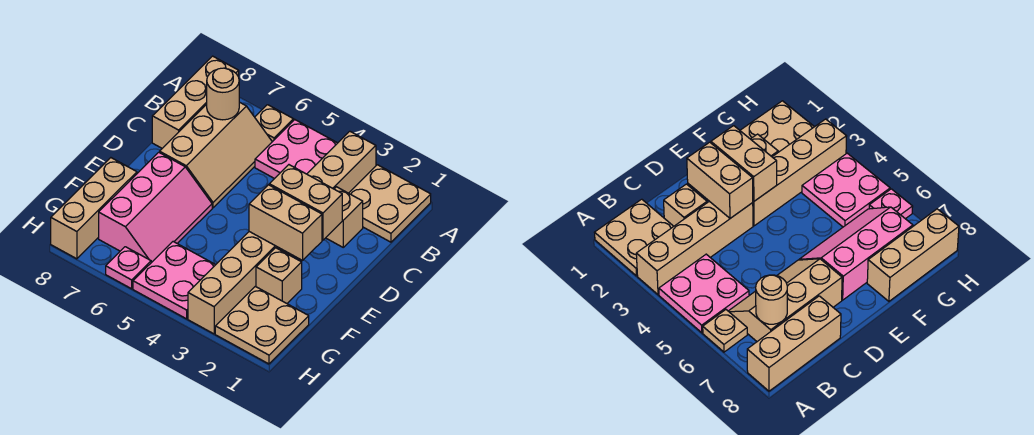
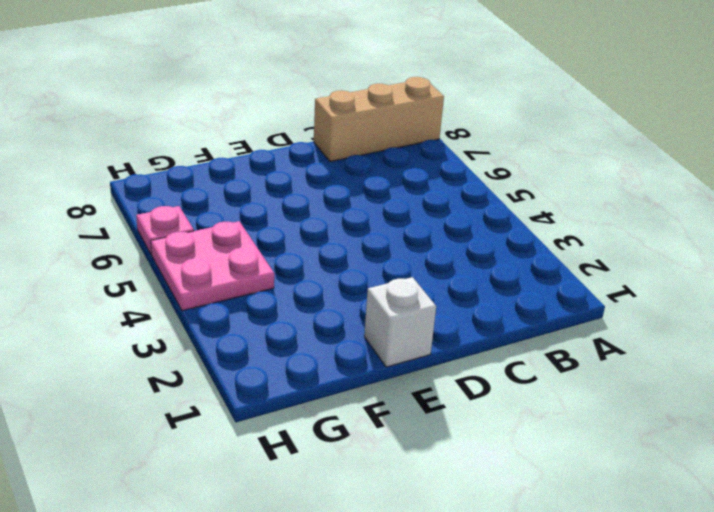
white 1x1 brick [364,277,436,367] -> none
none -> tan 2x2 plate [349,165,431,242]
none -> tan 1x4 brick [307,131,376,193]
none -> pink 2x2 plate [255,120,337,179]

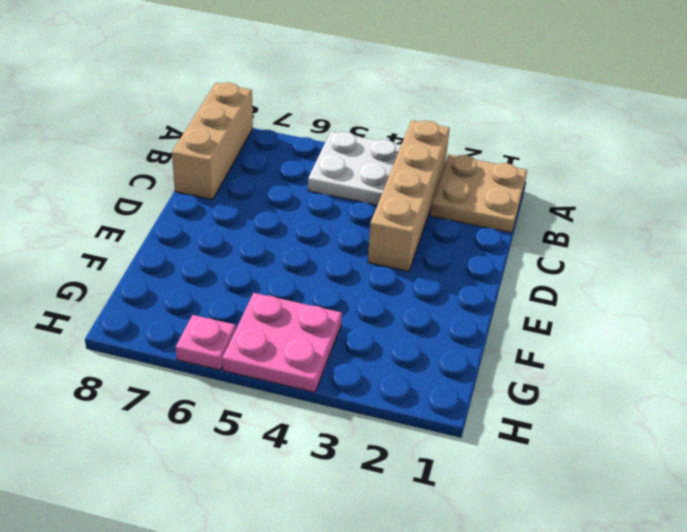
white 2x2 plate [308,131,401,205] -> pink 2x2 plate [255,120,337,179]
none -> tan 1x1 plate [255,105,294,142]
none -> tan 2x3 slope [160,102,272,208]
none -> tan 1x1 brick [326,187,363,247]

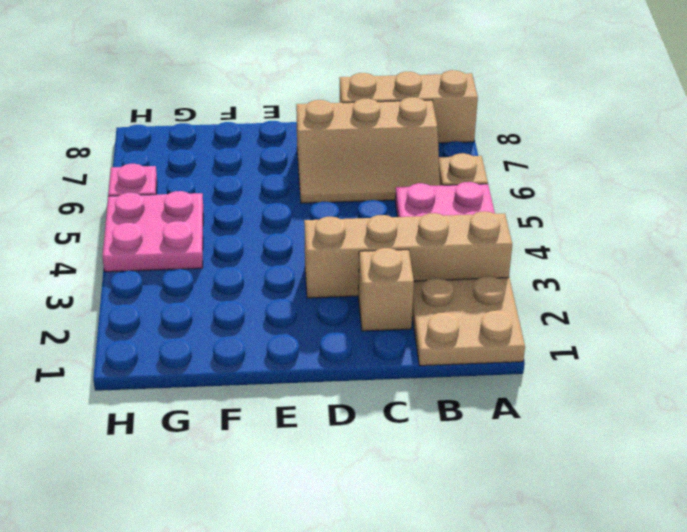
none -> tan 1x4 brick [188,232,293,334]
none -> pink 2x3 slope [99,152,212,263]
none -> tan 1x1 brick [256,248,302,303]

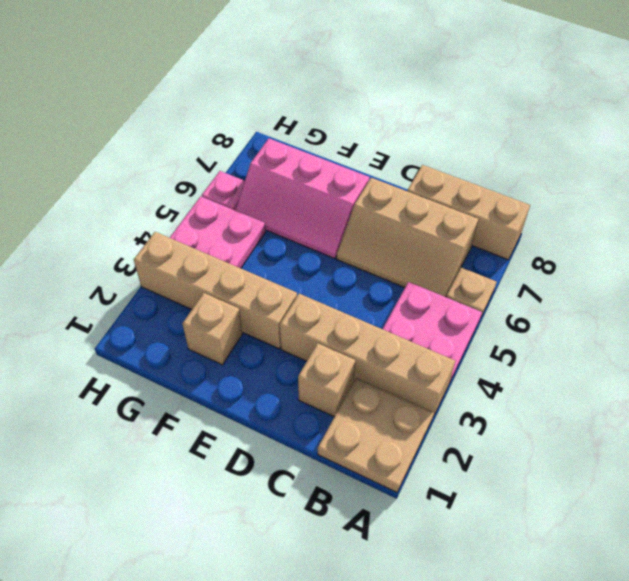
none -> tan 1x3 brick [51,158,137,259]
none -> tan 2x2 plate [215,286,309,364]
none -> tan 1x1 round brick [207,68,239,120]

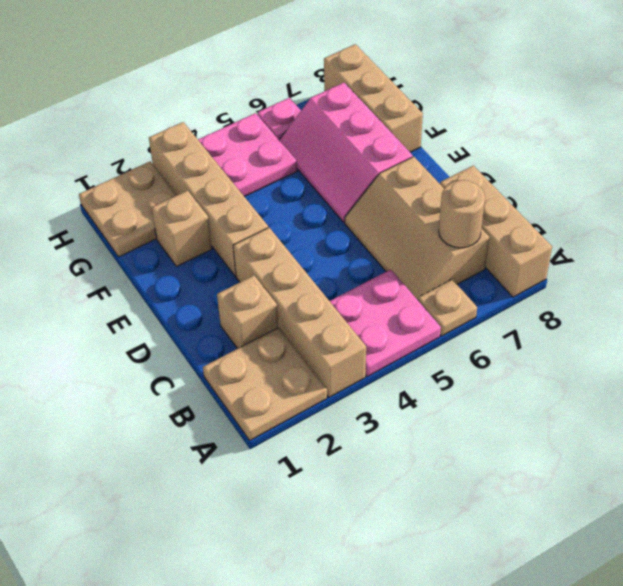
none -> tan 1x2 brick [269,165,342,240]
none -> tan 1x2 brick [249,185,322,260]

